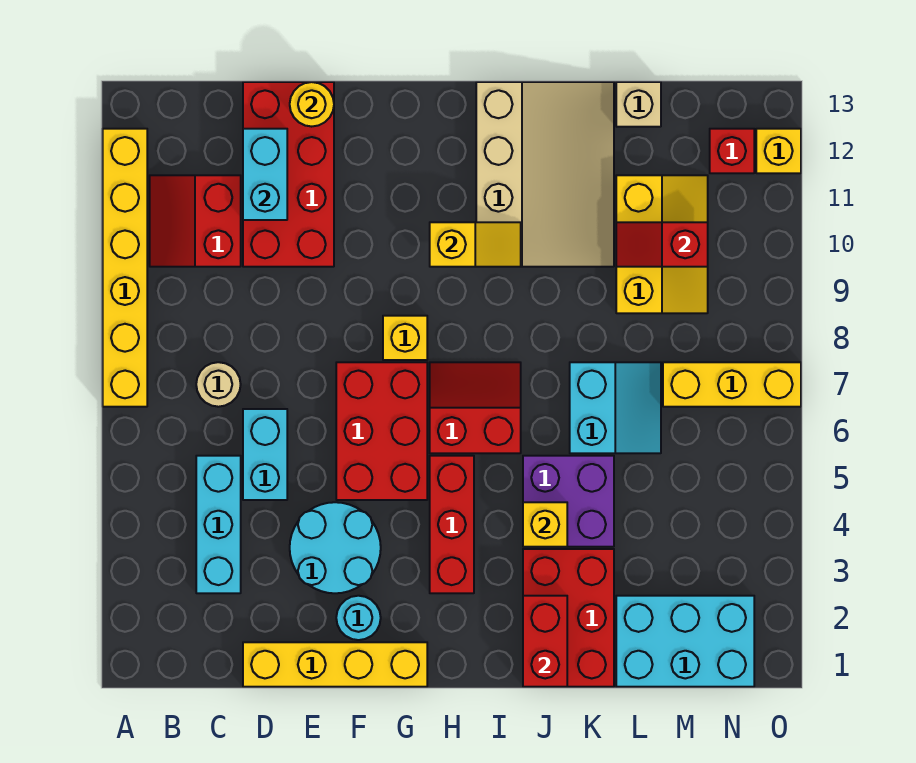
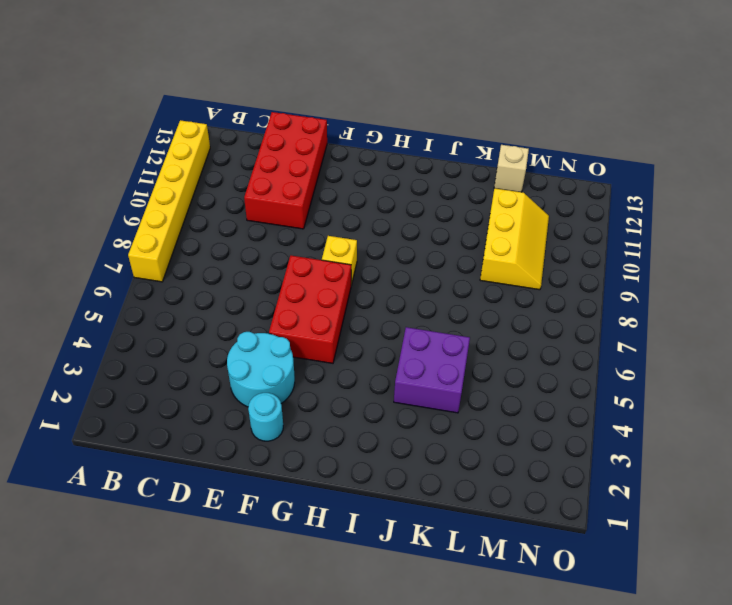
none -> red 2x2 slope [150,175,241,267]
none -> cyan 1x3 brick [196,456,241,593]
none -> tan 1x1 round brick [196,362,241,407]

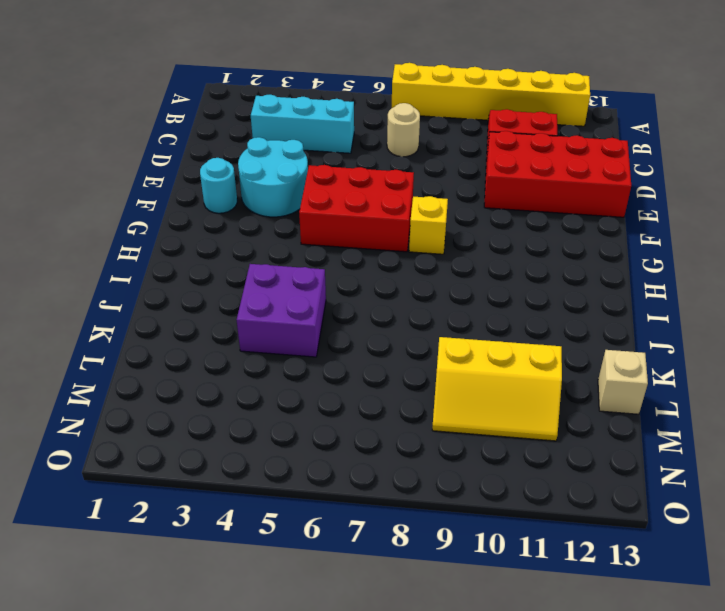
none -> yellow 1x4 brick [243,642,427,687]
none -> cyan 1x2 brick [243,409,287,500]
none -> red 1x3 brick [430,456,474,593]

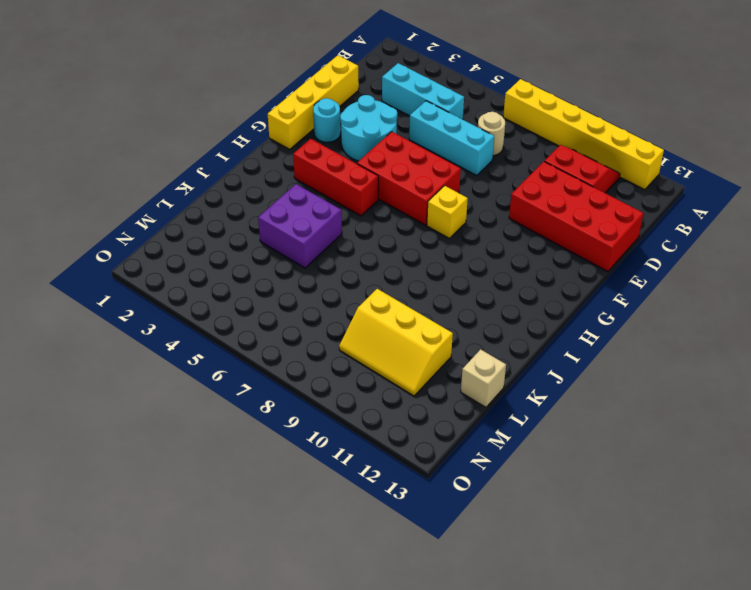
cyan 1x3 brick [409,101,494,175] -> cyan 1x2 brick [243,409,287,500]
none -> red 2x2 slope [430,362,521,453]
none -> tan 3x4 slope [476,82,614,267]
none -> red 2x3 brick [523,549,614,687]

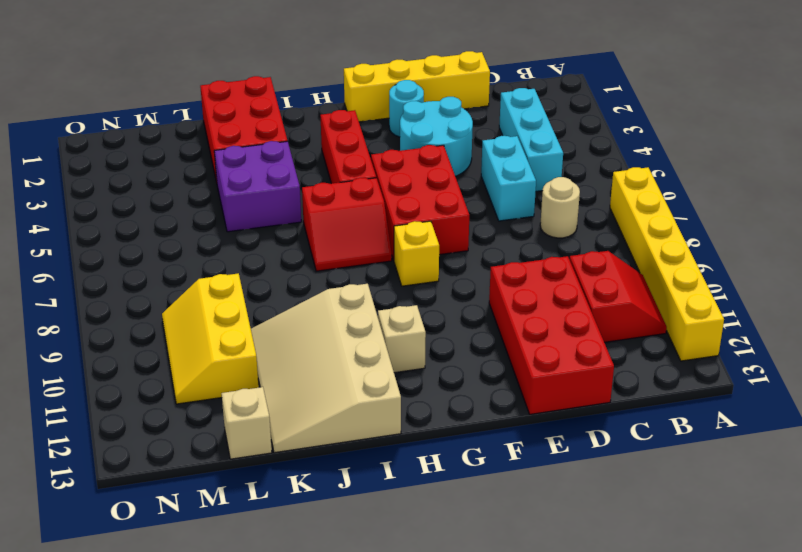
tan 1x1 brick [378,305,426,373] -> none
none -> cyan 2x2 slope [570,362,661,453]
none -> cyan 2x3 brick [616,596,754,687]
none -> yellow 1x3 brick [663,362,801,407]

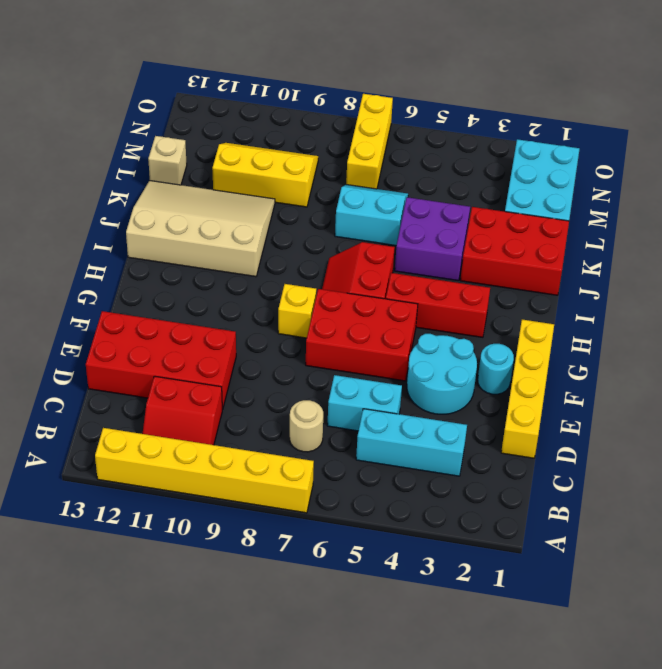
none -> red 1x1 brick [710,129,754,173]
none -> yellow 1x1 brick [756,129,801,173]
none -> cyan 1x2 brick [243,129,287,220]

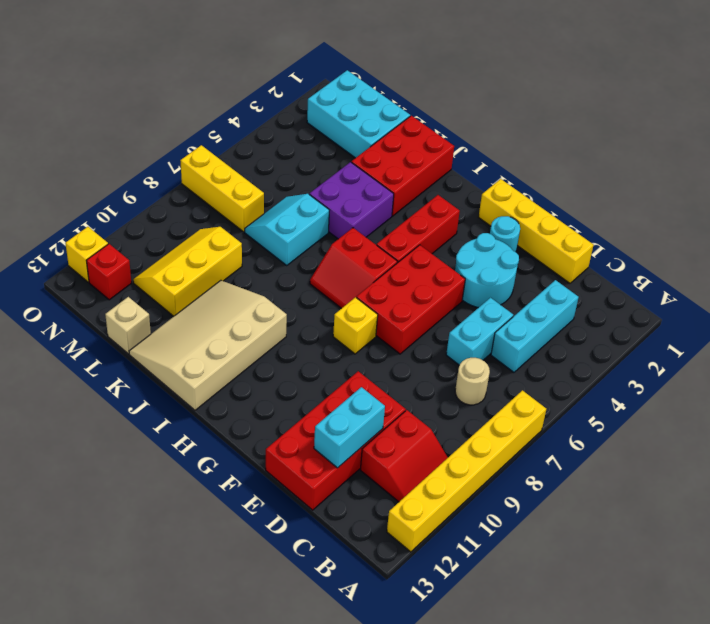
none -> yellow 1x1 round brick [290,82,334,127]
none -> yellow 1x2 slope [430,222,521,267]
none -> red 1x2 brick [523,596,567,687]

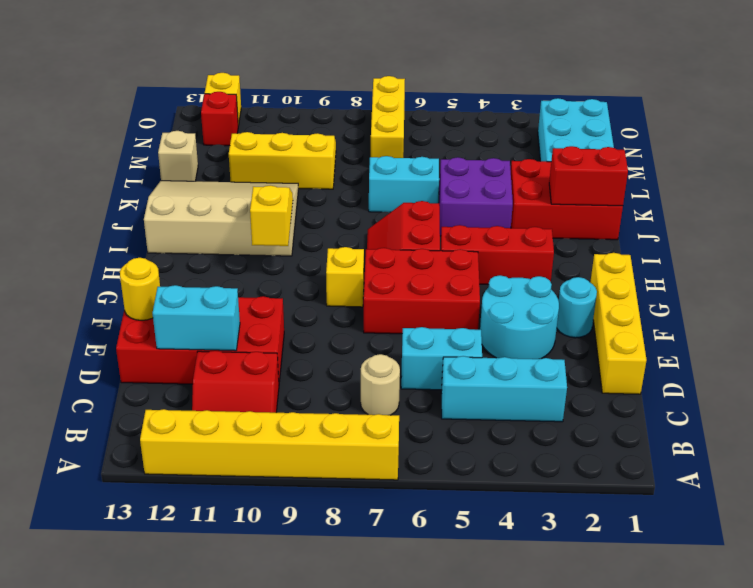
none -> yellow 1x1 brick [523,502,567,547]
none -> red 1x2 slope [616,222,708,267]

